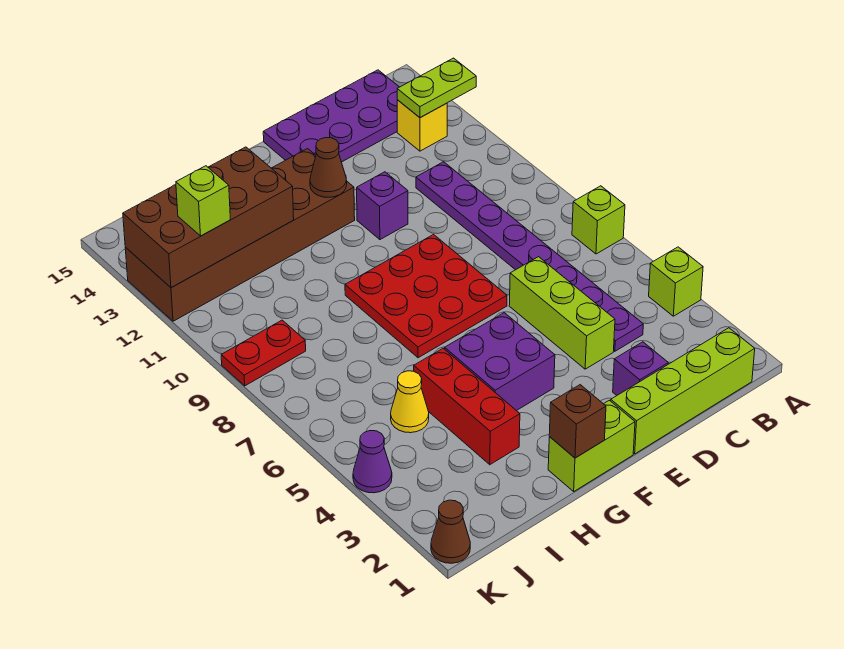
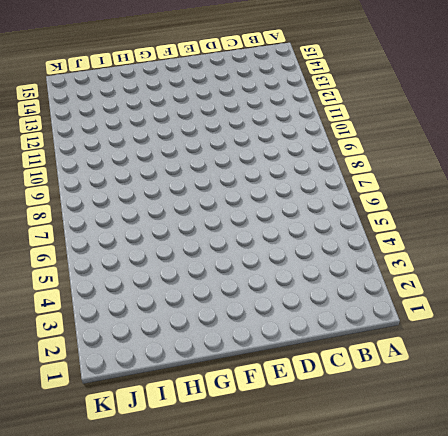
none -> lime 1x1 brick [649,247,703,316]
none -> lime 1x1 brick [572,186,625,254]
none -> lime 1x4 brick [611,328,755,454]

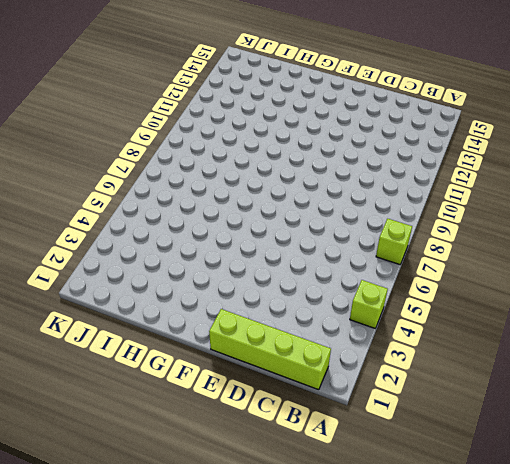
none -> yellow 1x1 brick [397,100,447,151]
none -> purple 2x4 plate [263,70,399,162]
none -> purple 1x8 plate [416,162,643,351]

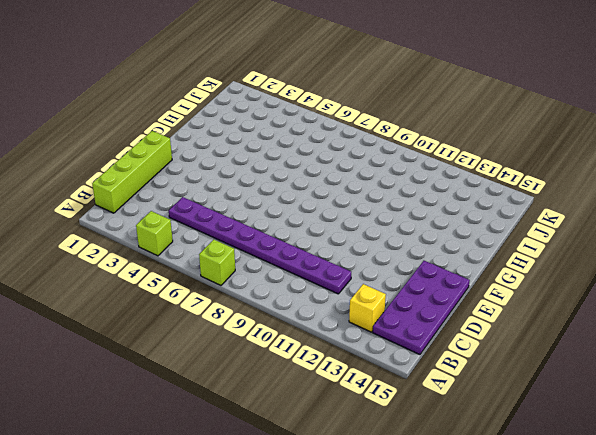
none -> purple 1x1 brick [613,342,668,395]
none -> lime 1x3 brick [509,257,615,369]
none -> red 3x3 plate [345,235,507,358]

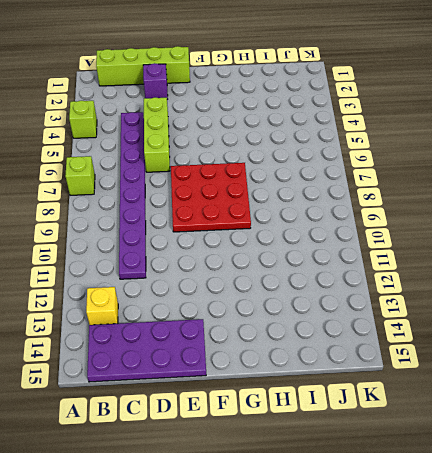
none -> purple 1x1 brick [357,172,408,240]
none -> lime 1x2 brick [548,400,635,491]
none -> purple 2x2 brick [445,313,555,411]

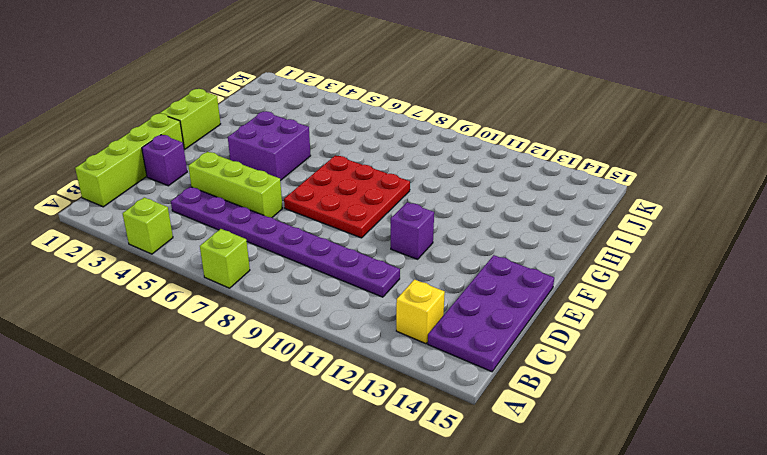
none -> brown 2x6 brick [125,149,355,321]
none -> red 1x3 brick [414,348,520,465]
none -> yellow 1x1 cone [391,371,429,433]

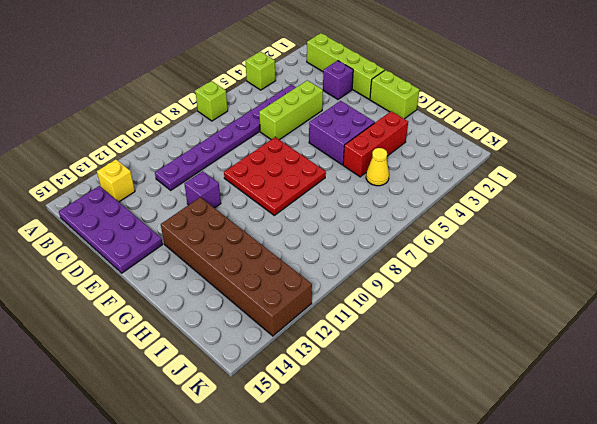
none -> red 1x2 plate [221,320,306,386]
none -> brown 1x1 cone [431,500,470,563]
none -> purple 1x1 cone [353,431,392,493]

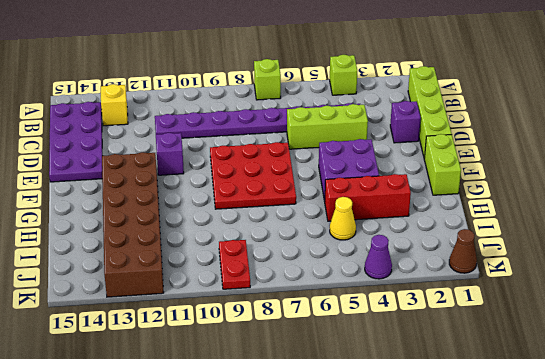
none -> lime 1x2 plate [397,58,476,118]
none -> brown 1x1 cone [310,138,347,197]
none -> brown 1x1 brick [549,385,606,458]

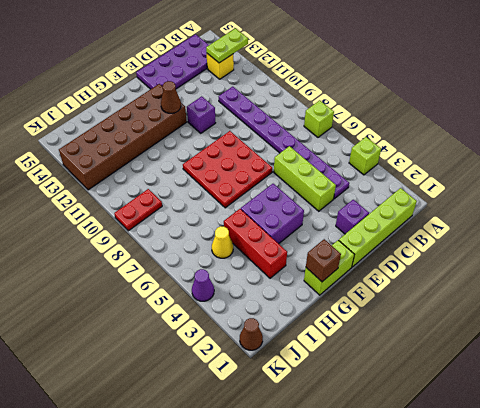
none -> brown 2x4 brick [123,147,294,287]
none -> lime 1x1 brick [176,166,230,236]

